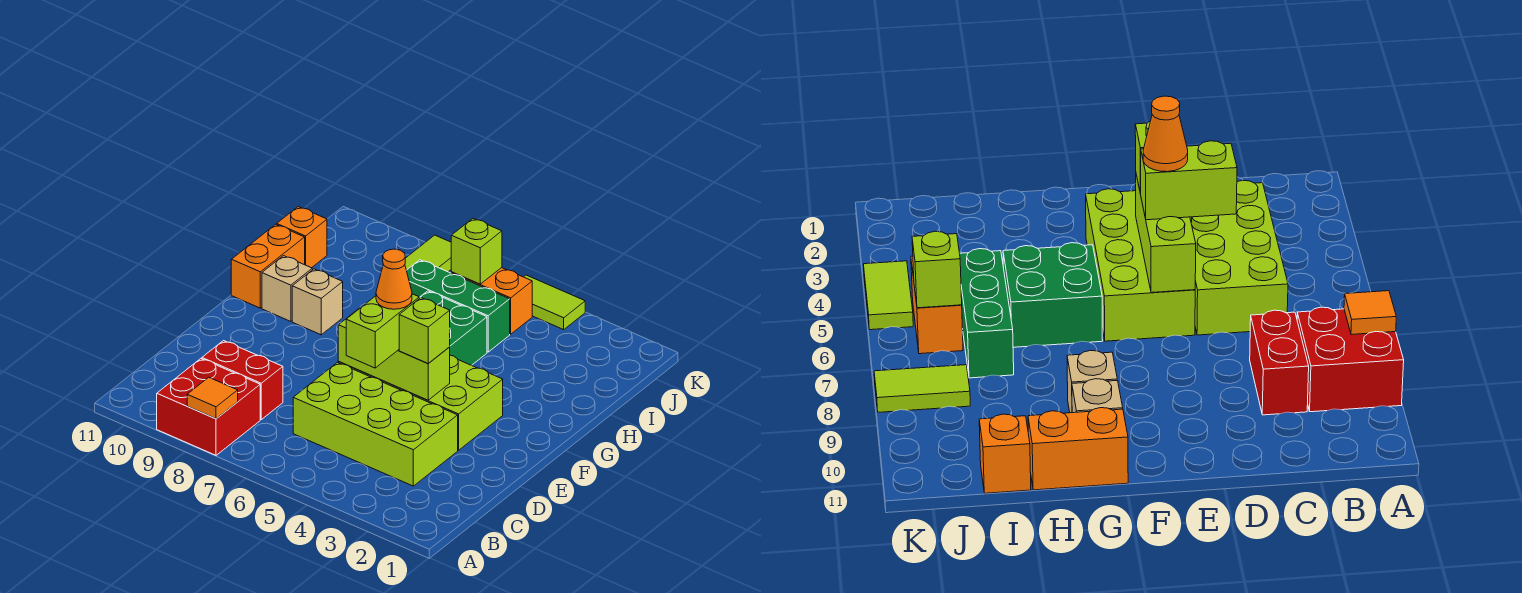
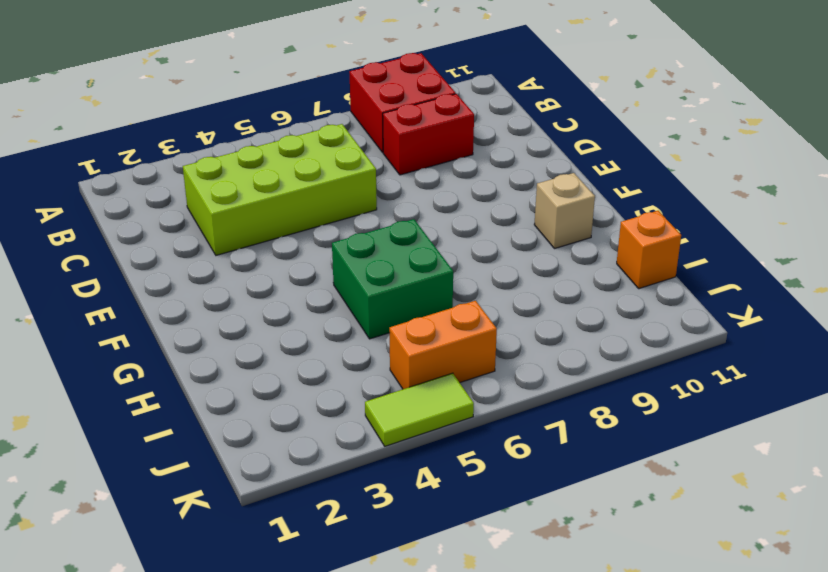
none -> lime 2x4 brick [338,355,503,450]
none -> tan 1x1 brick [292,269,343,335]
none -> orange 1x2 brick [231,224,305,308]

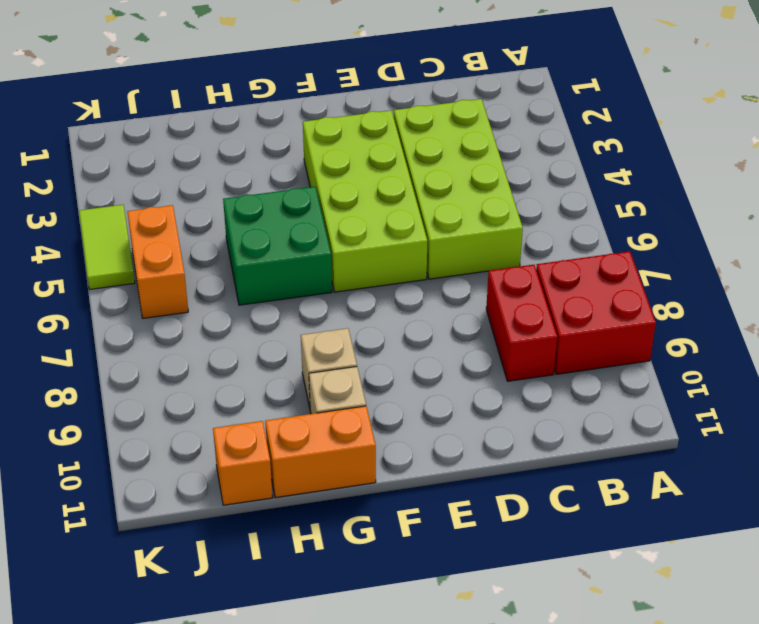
none -> green 1x3 brick [406,260,510,352]
none -> lime 1x2 tile [405,235,451,272]
none -> orange 1x1 tile [187,377,238,419]

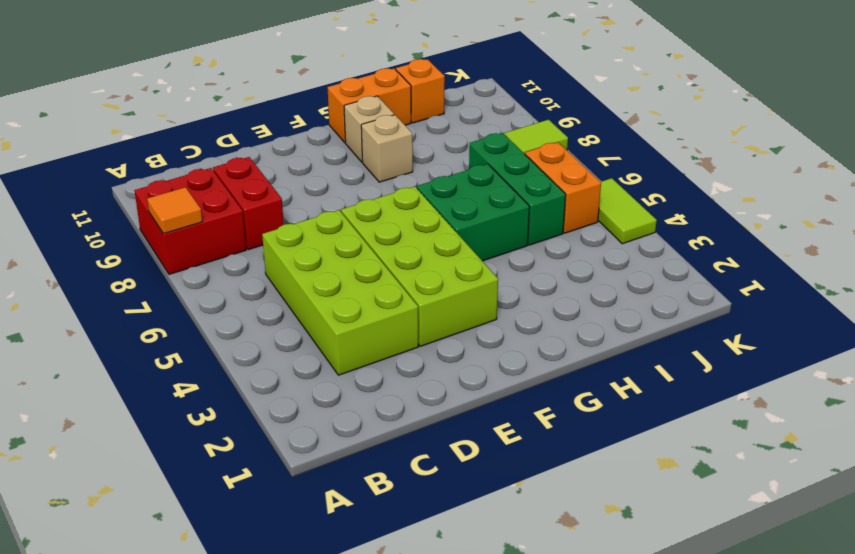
none -> lime 1x3 brick [338,308,450,400]
none -> lime 1x1 brick [451,218,502,284]
none -> lime 1x2 brick [346,294,419,368]

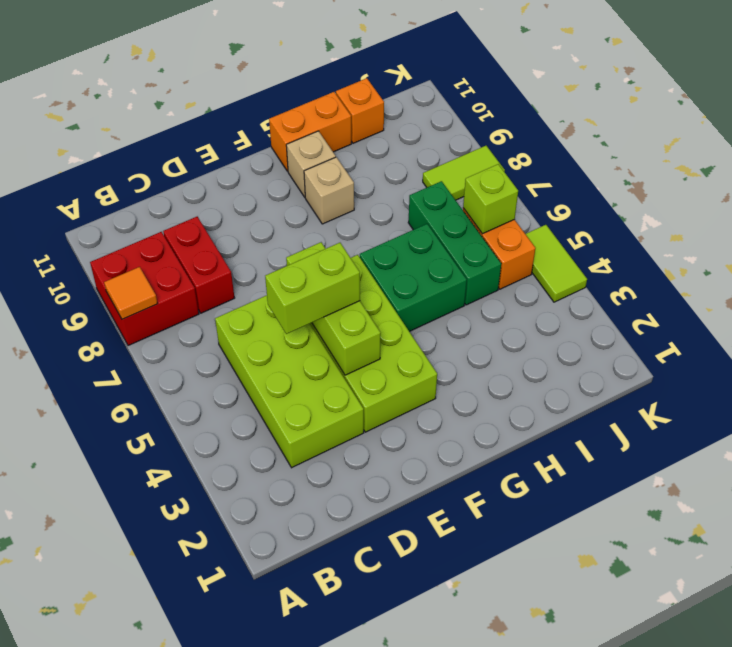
none -> lime 1x1 brick [399,298,450,363]
none -> orange 1x1 cone [376,249,412,309]

